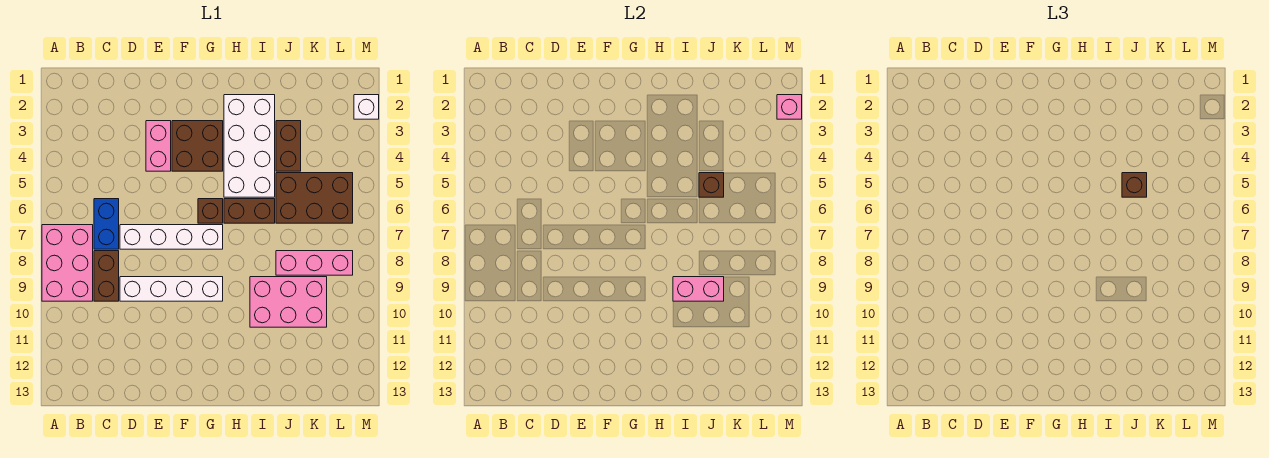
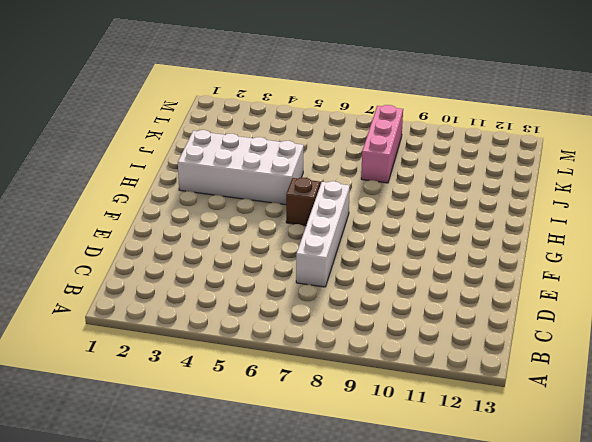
none -> pink 2x3 brick [42,225,93,301]
none -> blue 1x2 brick [94,199,119,249]
none -> brown 1x2 brick [94,251,119,301]

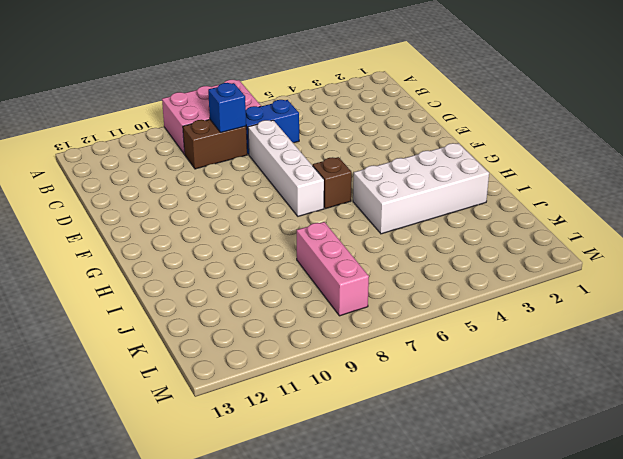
blue 1x1 brick [208,83,246,133] -> none
none -> white 1x4 brick [120,277,223,301]
none -> pink 1x2 brick [146,121,171,171]
none -> brown 2x2 brick [172,121,223,171]

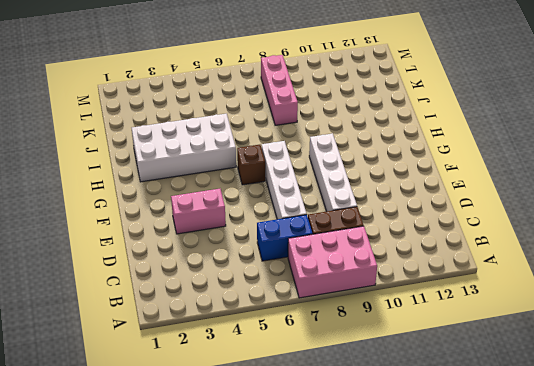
none -> brown 2x2 brick [172,121,223,171]
none -> brown 1x2 brick [224,199,275,223]
none -> pink 2x3 brick [250,277,327,327]

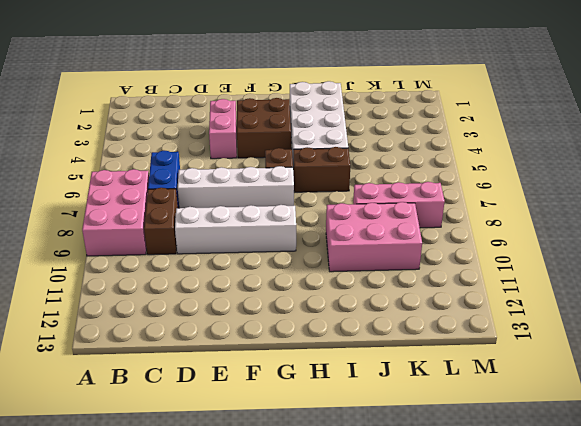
none -> brown 1x2 brick [276,121,301,171]
none -> brown 2x3 brick [276,173,353,223]
none -> white 1x1 brick [354,95,379,119]

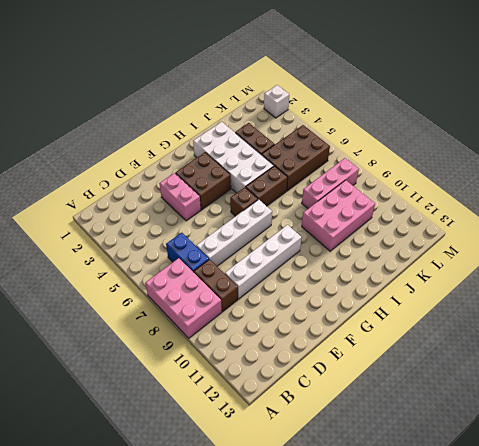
none -> pink 1x2 brick [673,277,724,301]
none -> brown 1x1 brick [699,173,724,197]
none -> pink 1x1 brick [777,95,802,119]

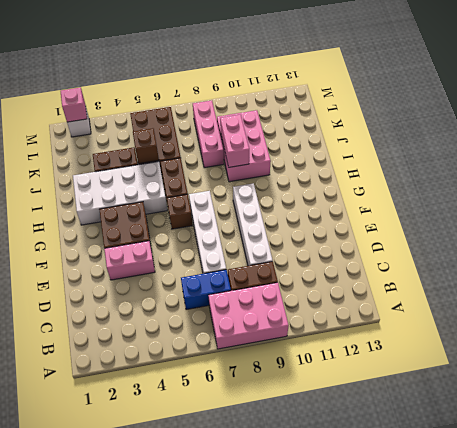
none -> brown 1x1 brick [1122,173,1147,197]

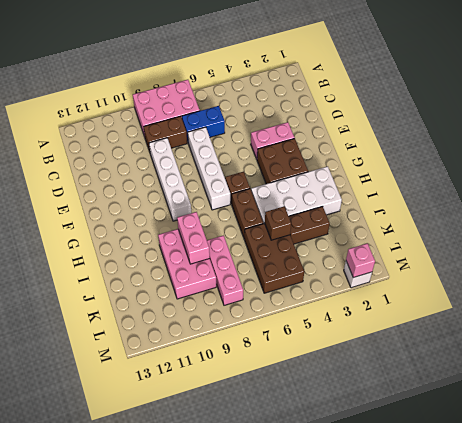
none -> brown 1x1 brick [1122,173,1147,197]

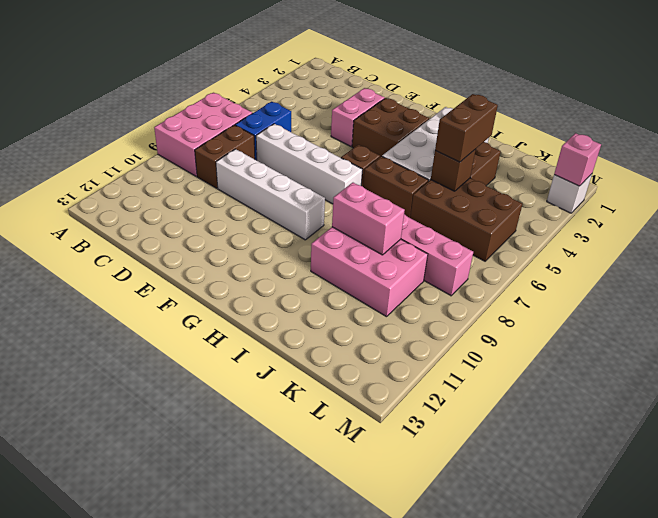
brown 1x2 brick [435,94,498,162] -> brown 1x1 brick [1122,173,1147,197]

